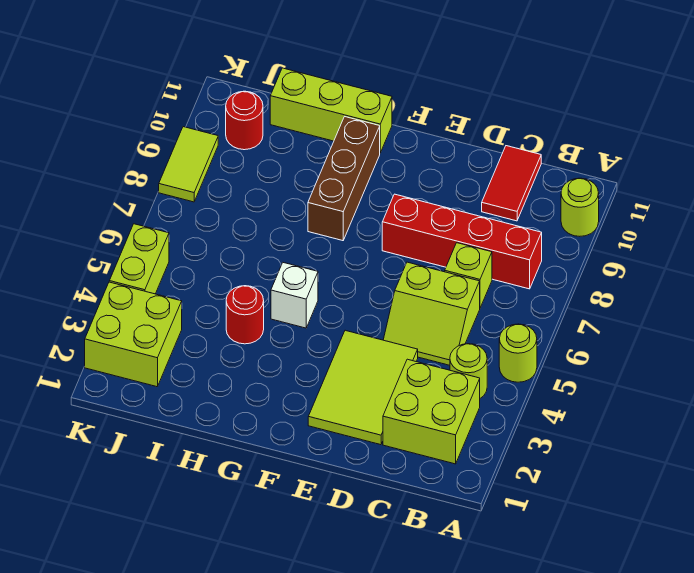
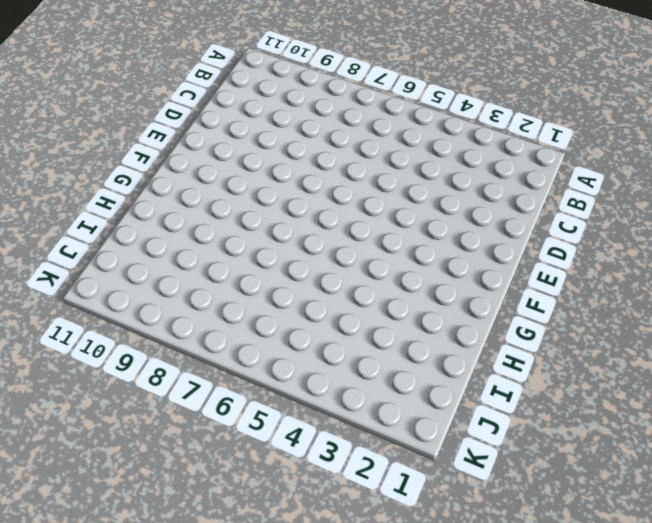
none -> lime 1x1 round brick [499,324,537,382]
none -> lime 1x1 round brick [561,178,599,236]
none -> lime 2x2 brick [383,359,480,464]

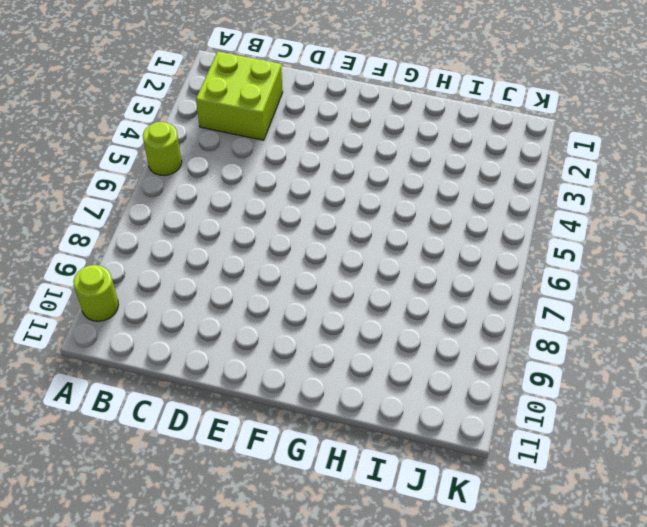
none -> lime 1x1 round brick [450,344,487,398]
none -> red 1x4 brick [382,194,542,289]
none -> lime 2x2 slope [383,262,480,365]

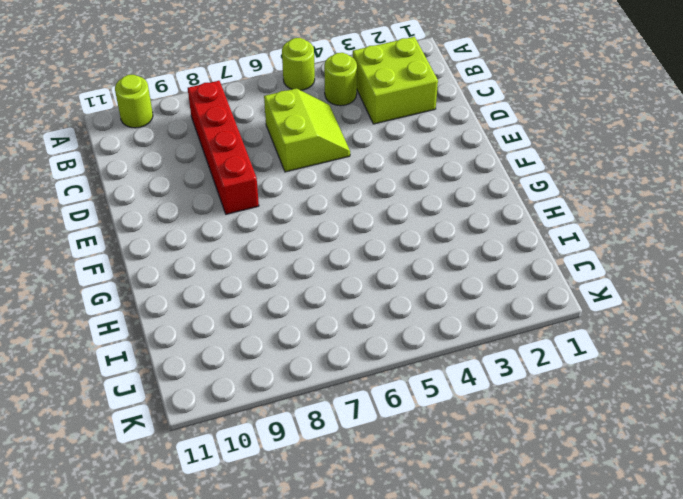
none -> lime 1x1 brick [445,243,492,308]
none -> red 1x2 tile [482,146,541,221]
none -> lime 2x3 tile [308,330,418,445]

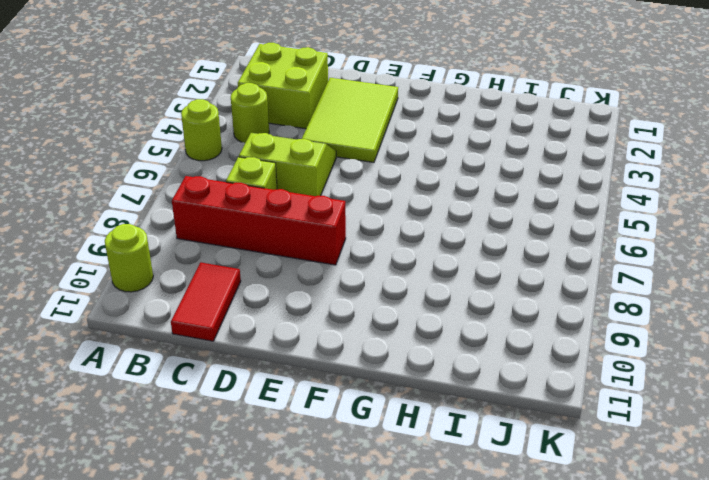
none -> white 1x1 brick [271,263,318,328]
none -> brown 1x3 brick [308,117,380,241]
none -> lime 1x3 brick [270,68,392,153]

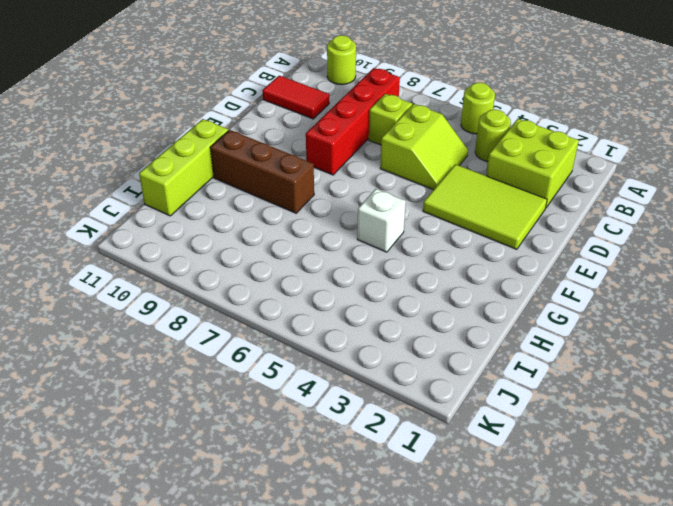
none -> red 1x1 round brick [226,286,264,344]
none -> lime 2x2 brick [85,282,182,387]
none -> red 1x1 round brick [226,91,263,150]

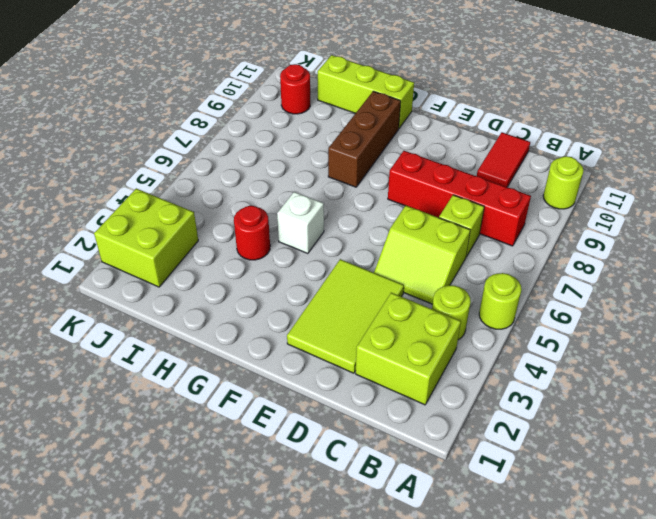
none -> lime 1x2 brick [109,224,169,294]
none -> lime 1x2 tile [159,127,218,202]

